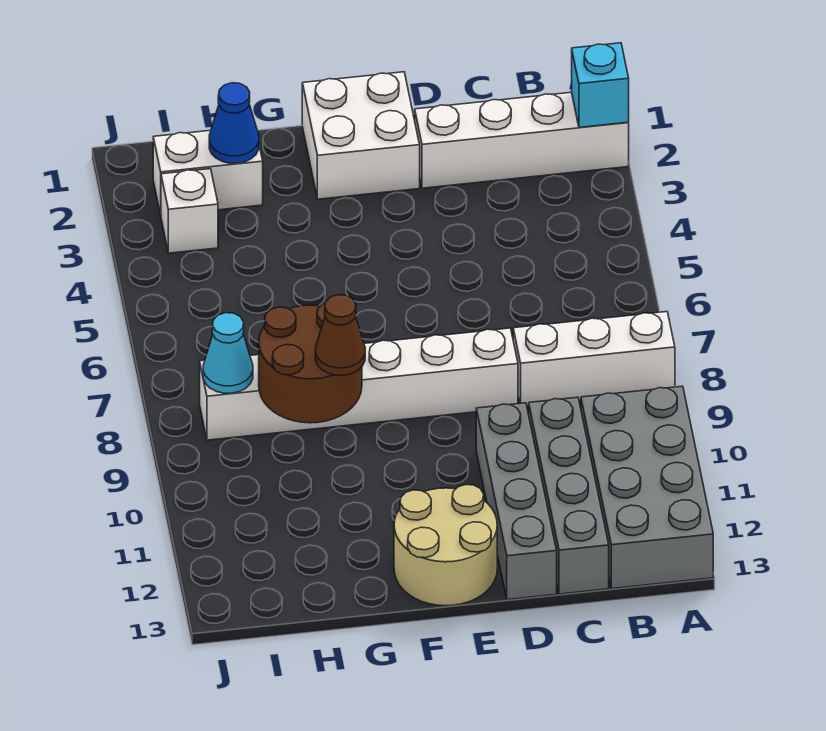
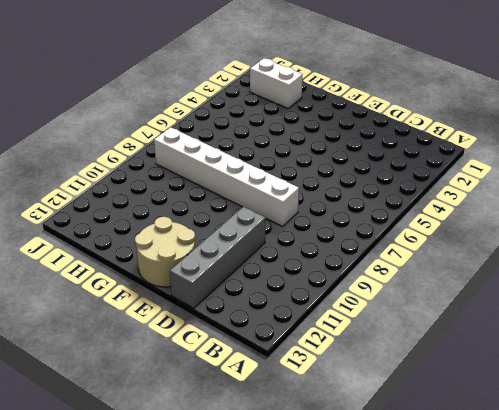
none -> white 1x4 brick [415,92,629,188]
none -> white 1x3 brick [513,312,675,406]
none -> grey 2x4 brick [581,386,713,589]

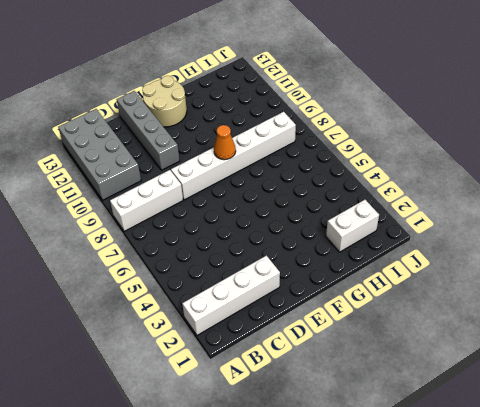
orange 1x1 cone [214,125,236,160] -> none
none -> grey 1x4 brick [529,397,609,594]
none -> white 2x2 brick [302,72,420,199]
none -> white 1x1 brick [161,169,218,253]

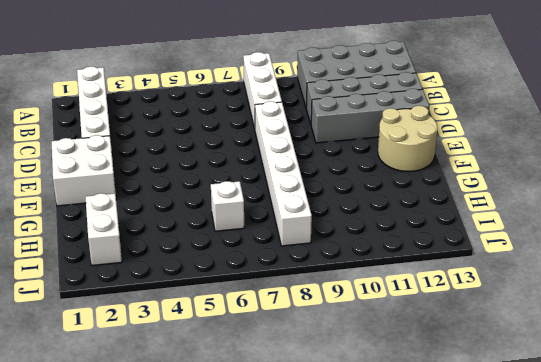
white 1x1 brick [211,181,244,231] -> white 1x1 brick moved to [161,169,218,253]
none -> cyan 1x1 brick [572,43,629,127]
none -> brown 2x2 round brick [259,303,362,423]
none -> blue 1x1 cone [209,83,259,163]

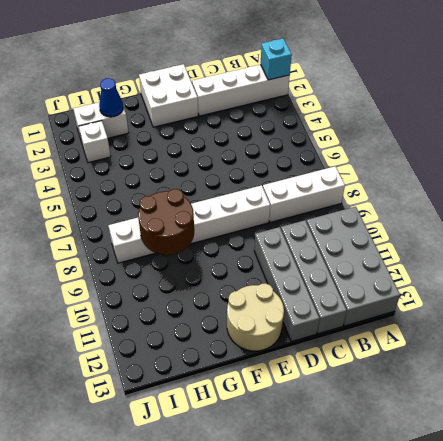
none -> cyan 1x1 cone [203,313,253,393]
none -> brown 1x1 cone [315,295,365,375]

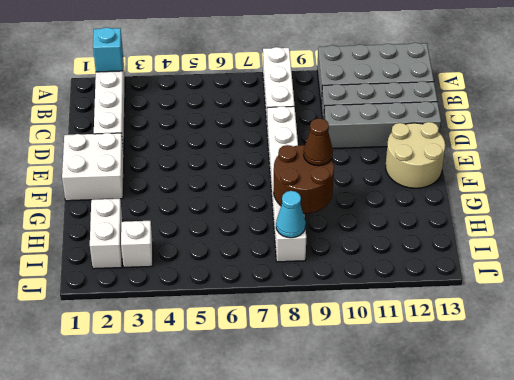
none -> blue 1x1 cone [209,83,259,163]

